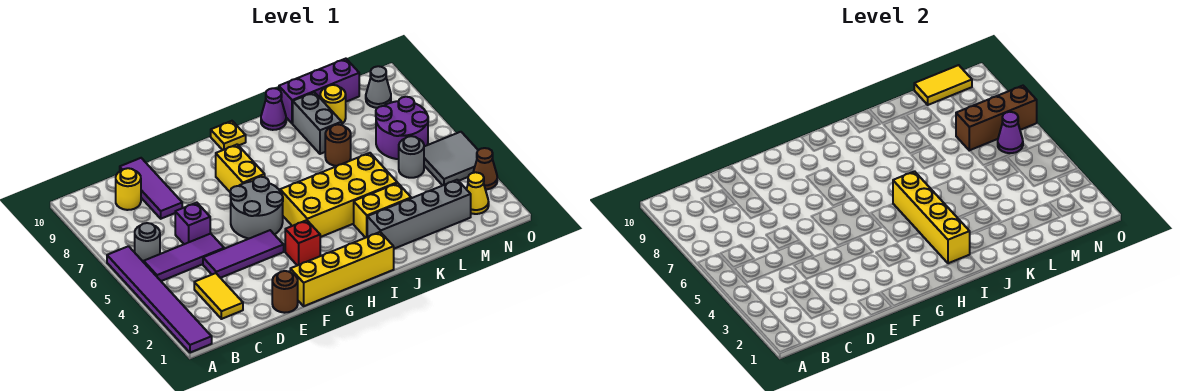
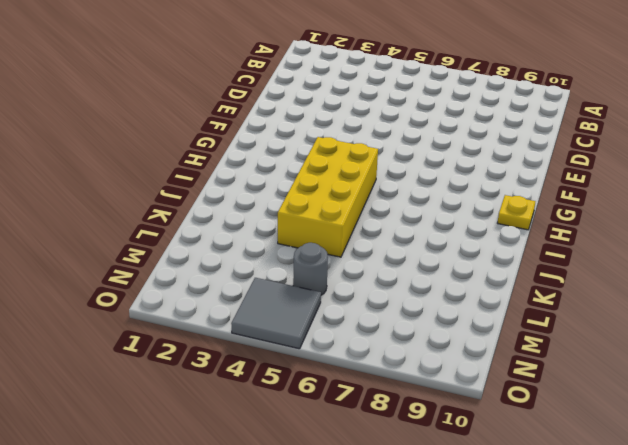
none -> purple 1x6 tile [107,246,212,353]
none -> purple 1x3 tile [144,233,224,281]
none -> grey 1x1 round brick [135,223,160,262]
none -> yellow 1x2 tile [194,273,243,319]

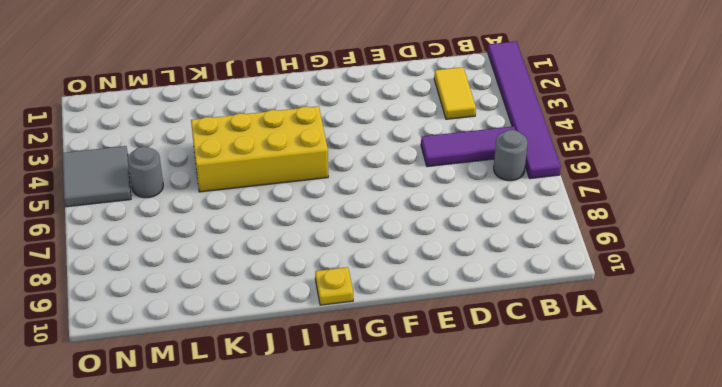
none -> yellow 1x1 round brick [116,168,141,210]
none -> purple 1x3 tile [203,230,284,278]
none -> purple 1x1 brick [175,203,210,244]
none -> purple 1x3 tile [120,158,182,219]

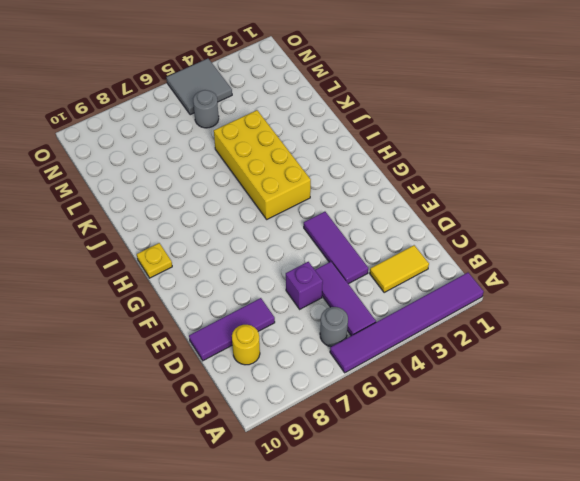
none -> brown 1x1 round brick [272,271,298,313]
none -> yellow 1x4 brick [290,232,394,306]
none -> grey 2x2 round brick [230,177,283,239]
none -> red 1x1 brick [285,220,320,266]

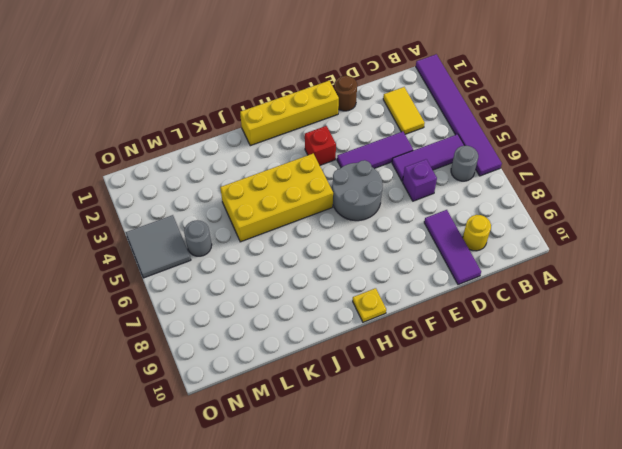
none -> yellow 1x2 brick [216,144,265,192]
none -> grey 1x4 brick [367,180,471,249]
none -> yellow 1x2 brick [354,183,411,238]
none -> purple 1x1 cone [261,88,286,130]

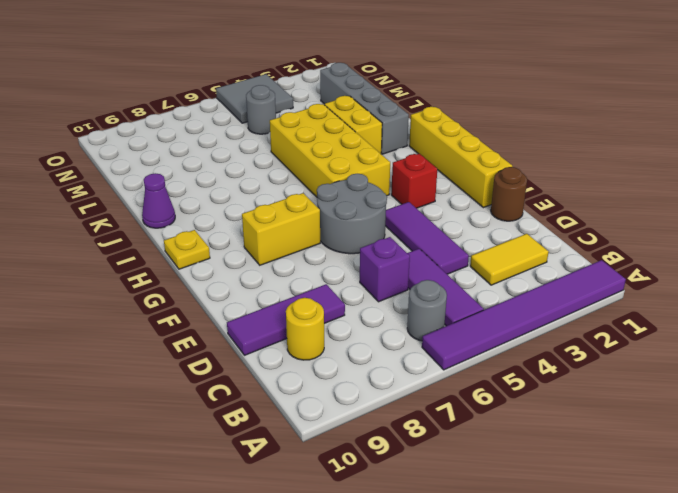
none -> brown 1x1 round brick [325,125,351,166]
none -> grey 1x2 brick [293,92,342,154]
none -> purple 1x3 brick [279,59,359,124]
none -> yellow 1x1 round brick [320,85,346,124]

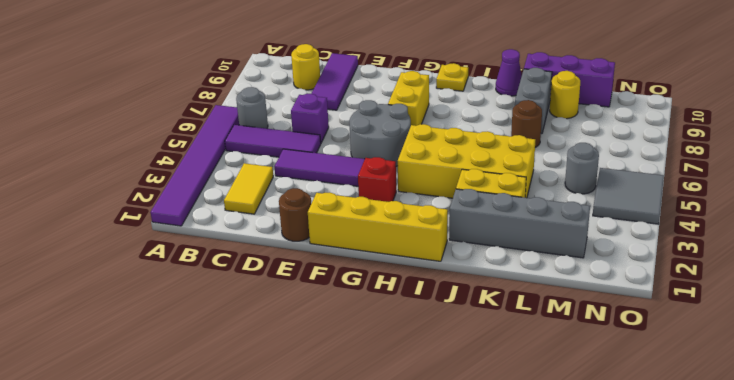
none -> purple 2x2 round brick [376,97,428,159]
none -> yellow 1x1 cone [466,172,489,214]
none -> grey 1x1 cone [366,66,391,108]
none -> brown 1x1 cone [473,148,497,189]

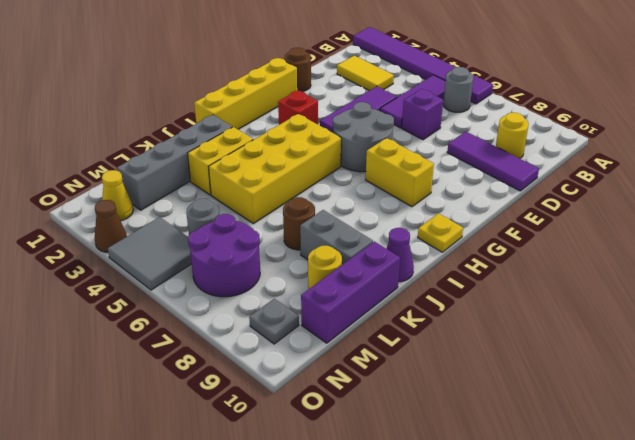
grey 1x1 plate [249,299,299,344] -> grey 1x1 cone [366,66,391,108]
none -> yellow 1x4 brick [893,171,970,263]
none -> brown 1x3 brick [956,86,1037,151]
none -> yellow 1x2 tile [914,65,972,105]
none -> purple 1x1 cone [998,112,1023,153]

